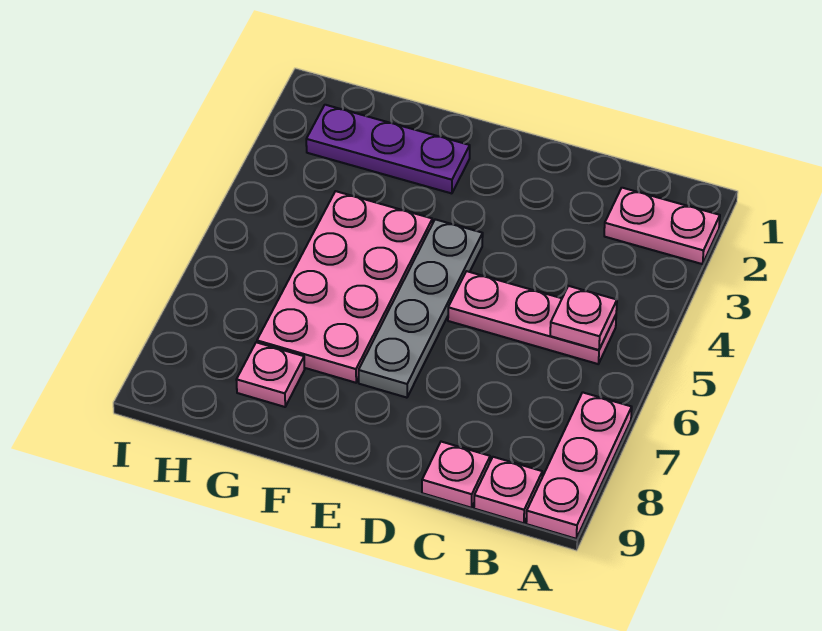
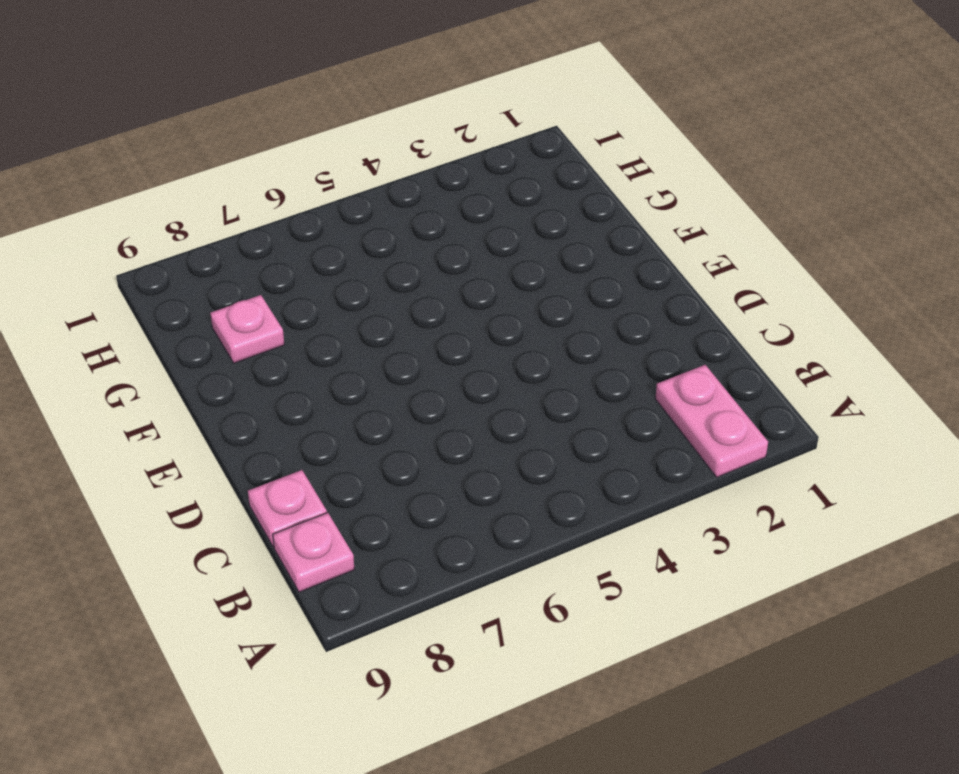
none -> pink 1x3 plate [526,392,632,539]
none -> pink 1x3 plate [448,271,616,364]

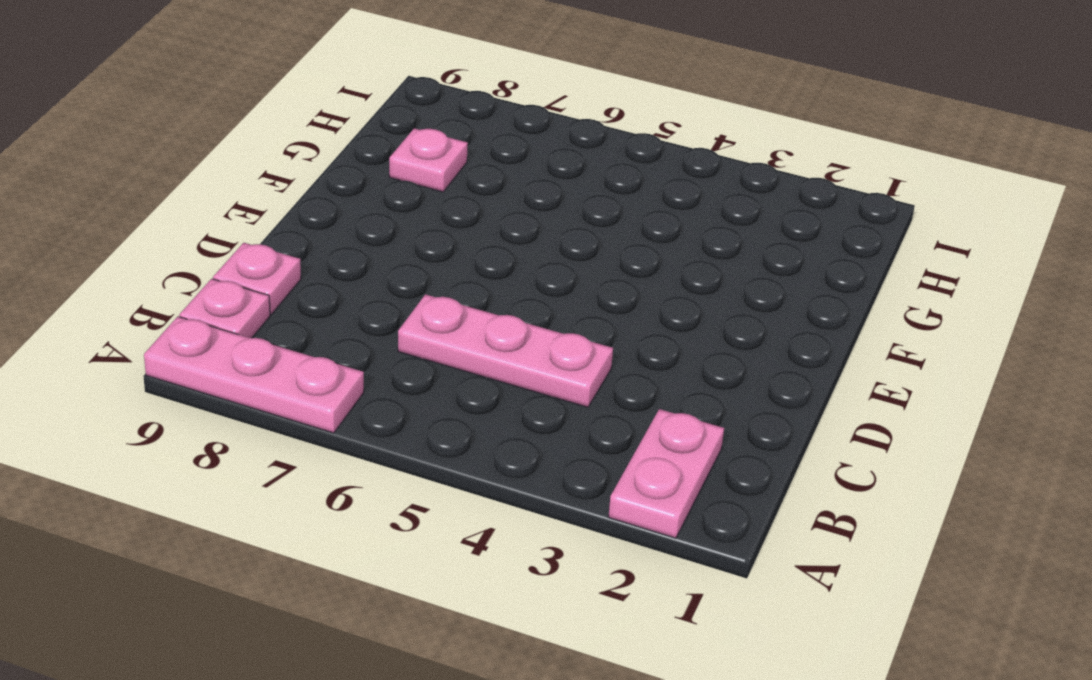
pink 1x3 plate [398,294,613,407] -> pink 1x3 plate turned to [448,271,616,364]
none -> grey 1x4 plate [359,219,483,398]
none -> purple 1x3 plate [306,105,470,193]

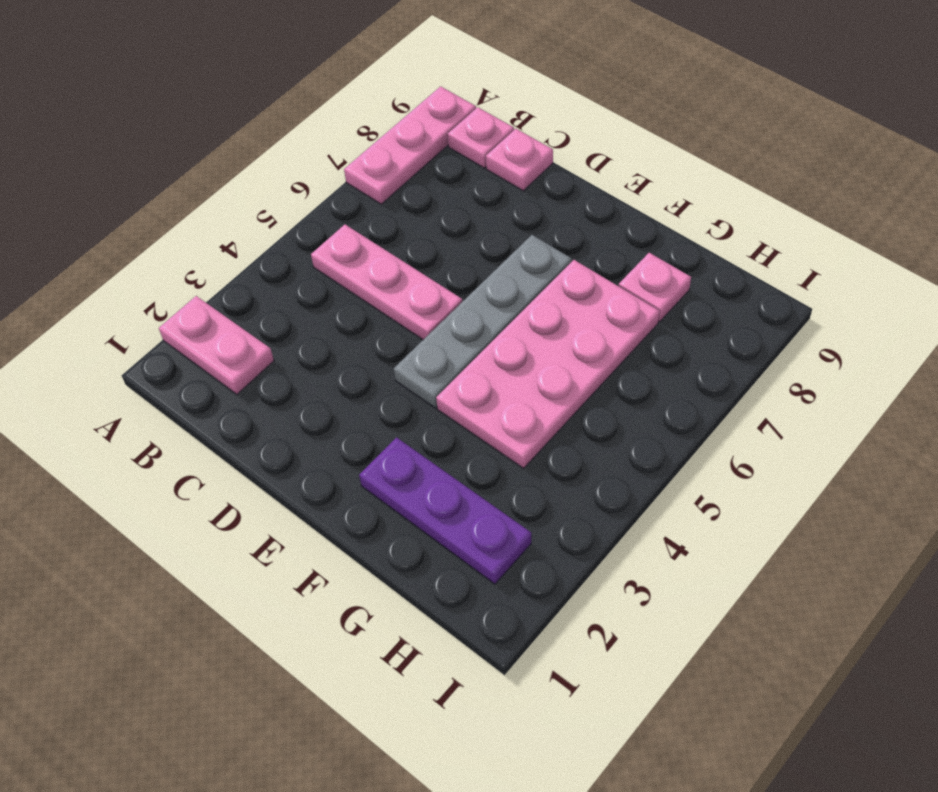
none -> pink 1x1 plate [550,286,617,350]

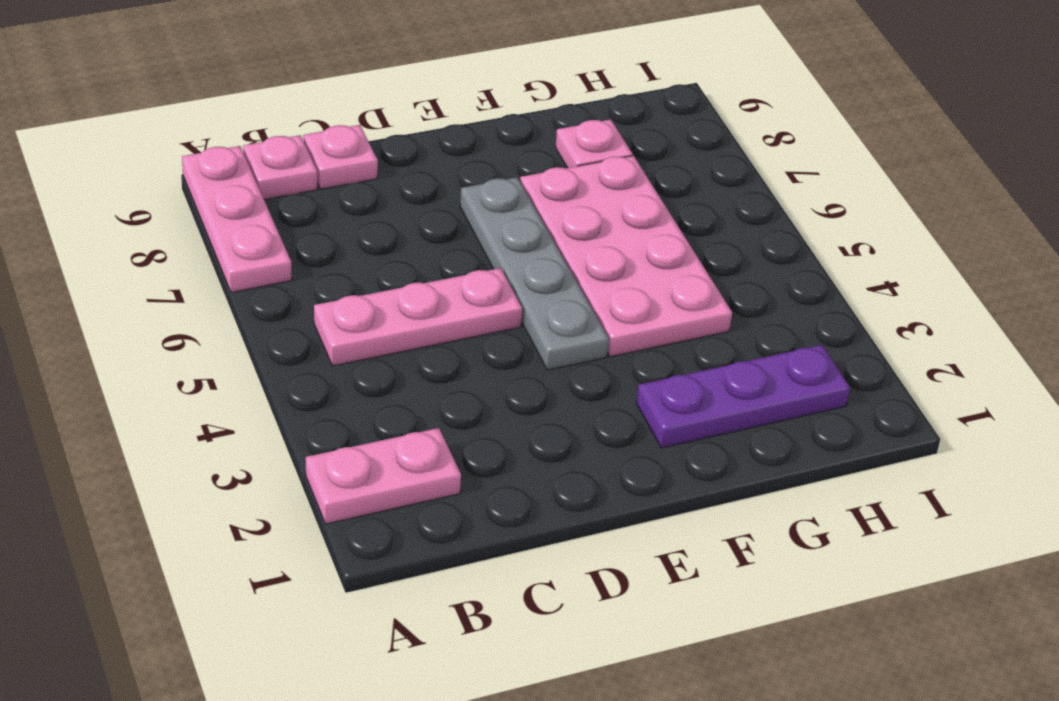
none -> pink 1x1 plate [550,286,617,350]

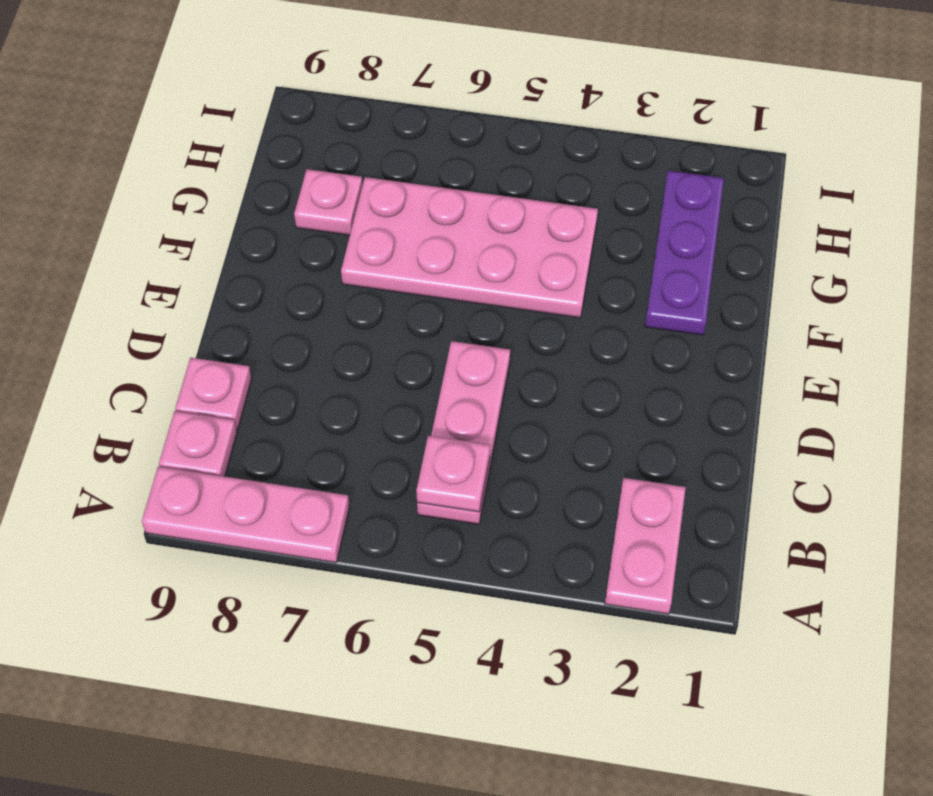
none -> grey 1x4 plate [359,219,483,398]

